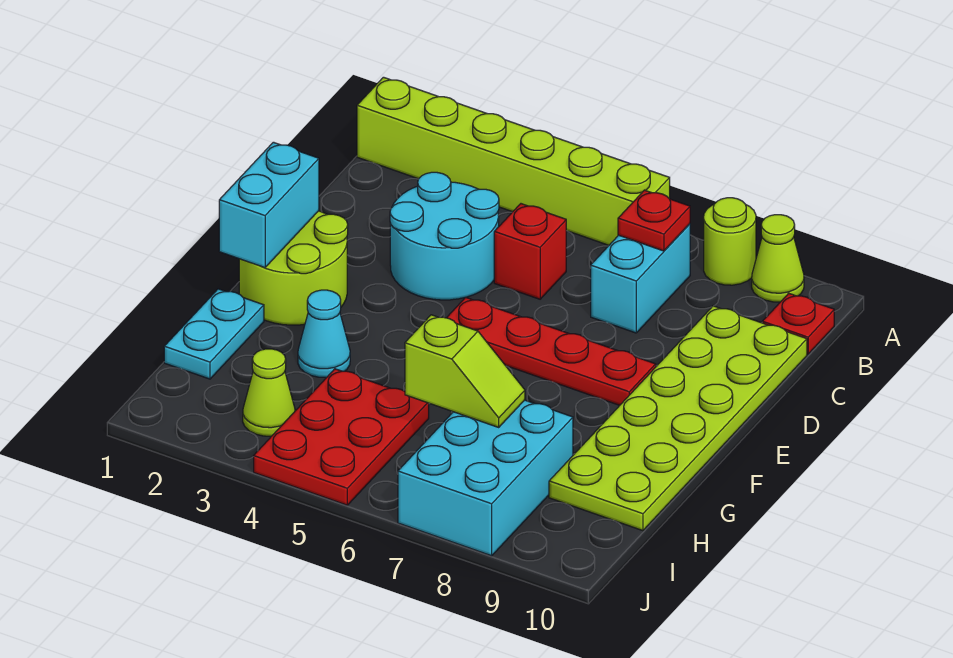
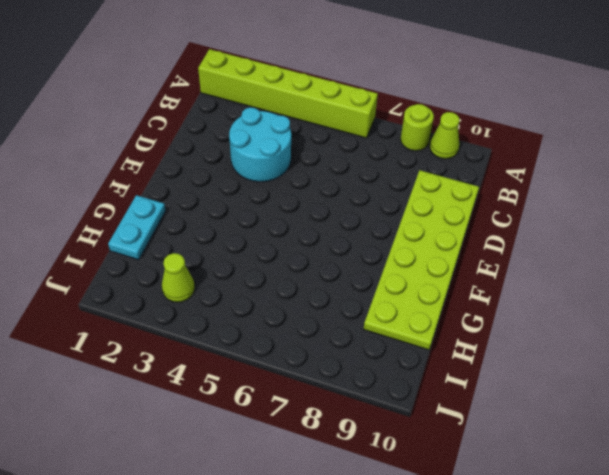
none -> cyan 1x2 brick [591,224,690,333]
none -> red 1x1 plate [762,293,834,354]
none -> red 1x1 brick [494,204,566,299]

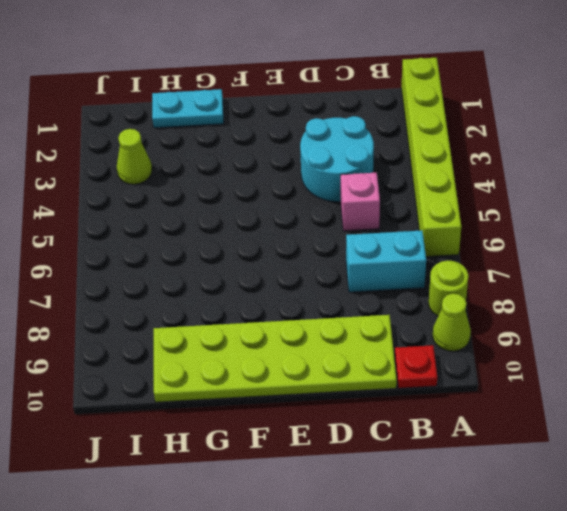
pink 1x1 brick [341,173,380,231] -> red 1x1 brick [494,204,566,299]
none -> lime 2x2 round brick [239,211,348,325]
none -> red 1x4 plate [447,297,656,405]
none -> cyan 1x1 cone [298,290,350,378]

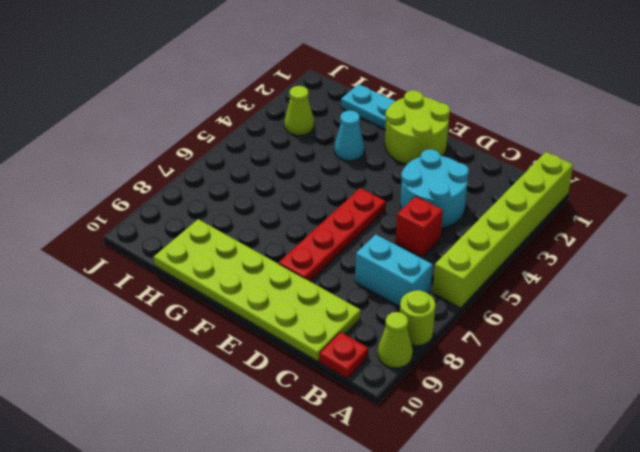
none -> red 2x3 plate [254,369,429,505]
none -> cyan 2x3 brick [398,400,573,556]
none -> red 1x1 plate [618,190,690,251]

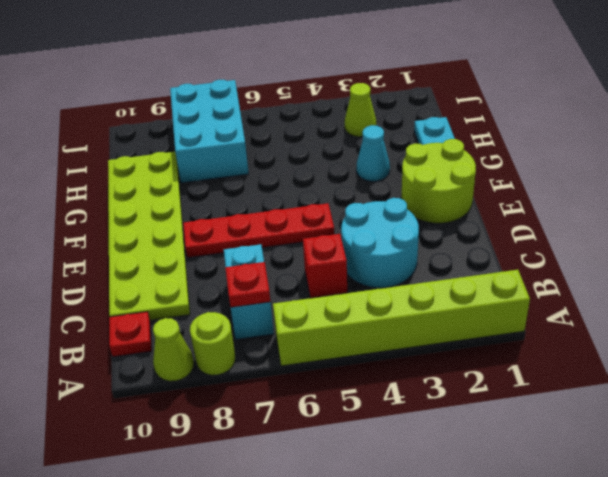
none -> red 2x3 plate [254,369,429,505]
none -> cyan 1x2 brick [219,142,319,268]
none -> lime 1x2 slope [405,315,525,427]

